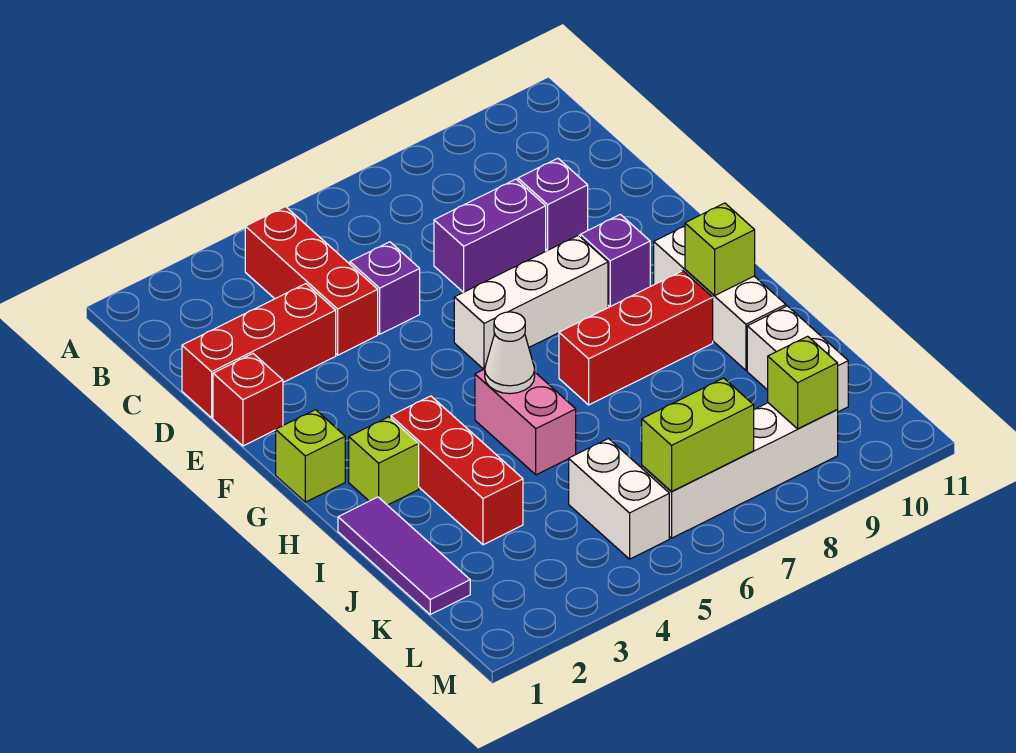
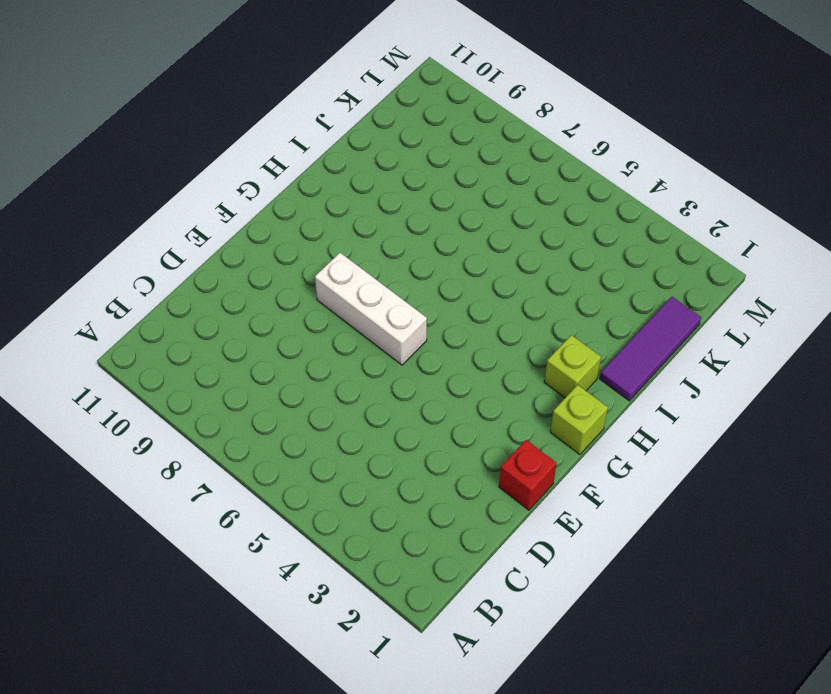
none -> red 1x3 brick [245,207,378,355]
none -> red 1x3 brick [182,284,336,418]
none -> purple 1x1 brick [350,242,420,334]

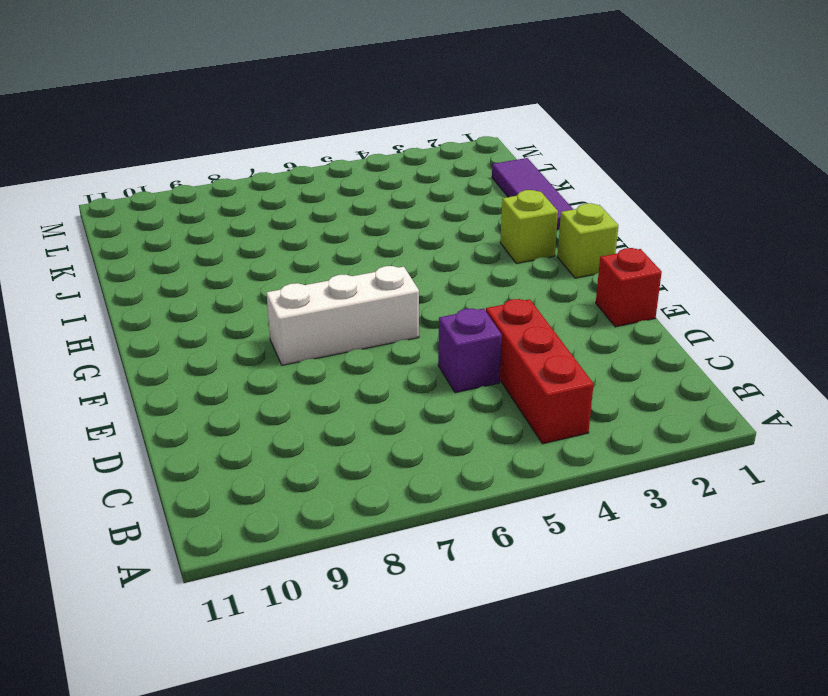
none -> red 1x3 brick [182,284,336,418]
none -> purple 1x2 brick [434,179,546,292]
none -> purple 1x1 brick [518,158,588,251]

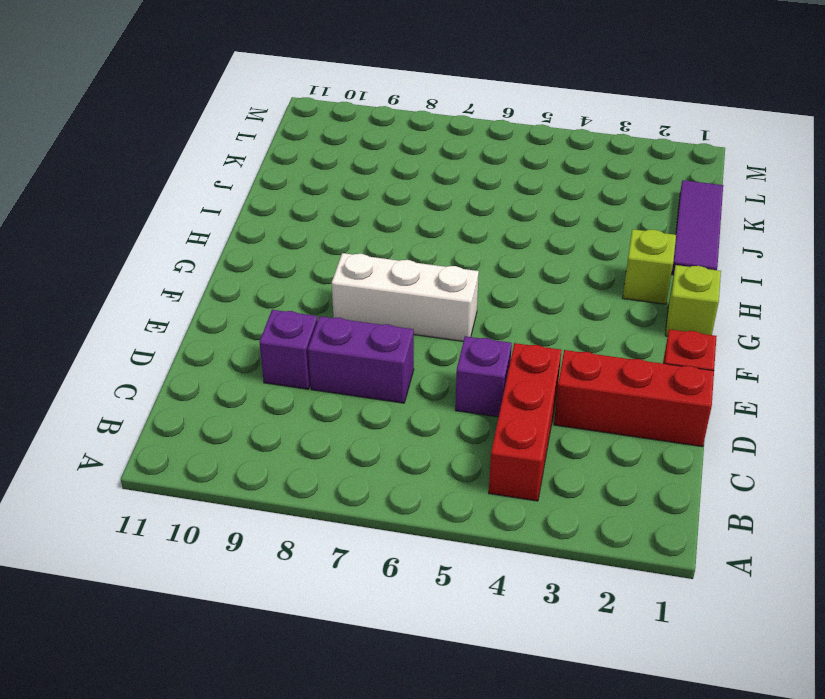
none -> purple 1x1 brick [580,214,650,307]
none -> white 1x3 brick [654,226,786,370]
none -> red 1x3 brick [391,396,523,545]

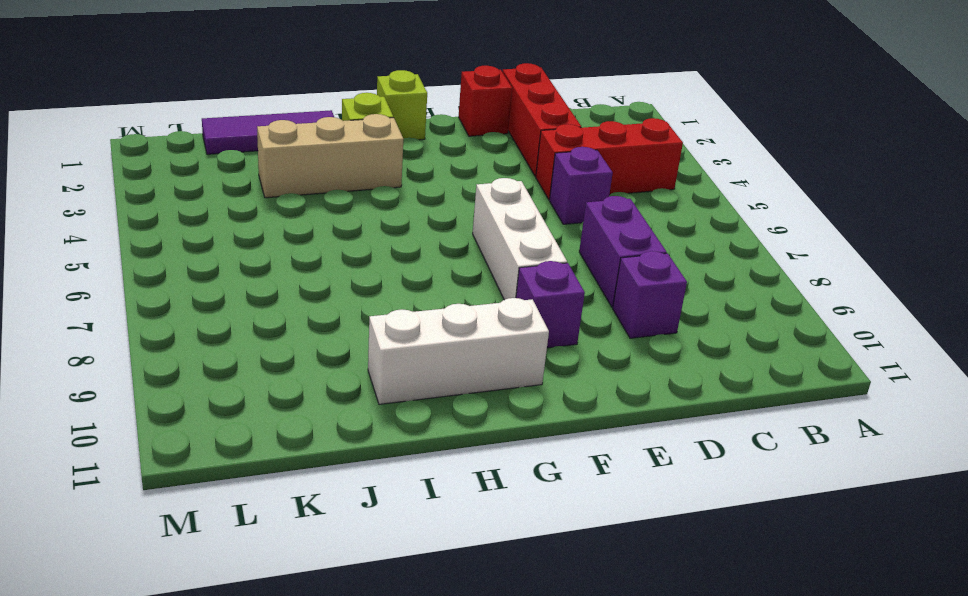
tan 1x3 brick [257,114,403,198] -> red 1x3 brick [391,396,523,545]
none -> pink 1x2 brick [475,369,576,475]
none -> red 1x3 brick [559,271,713,405]
none -> white 1x2 brick [747,306,848,412]

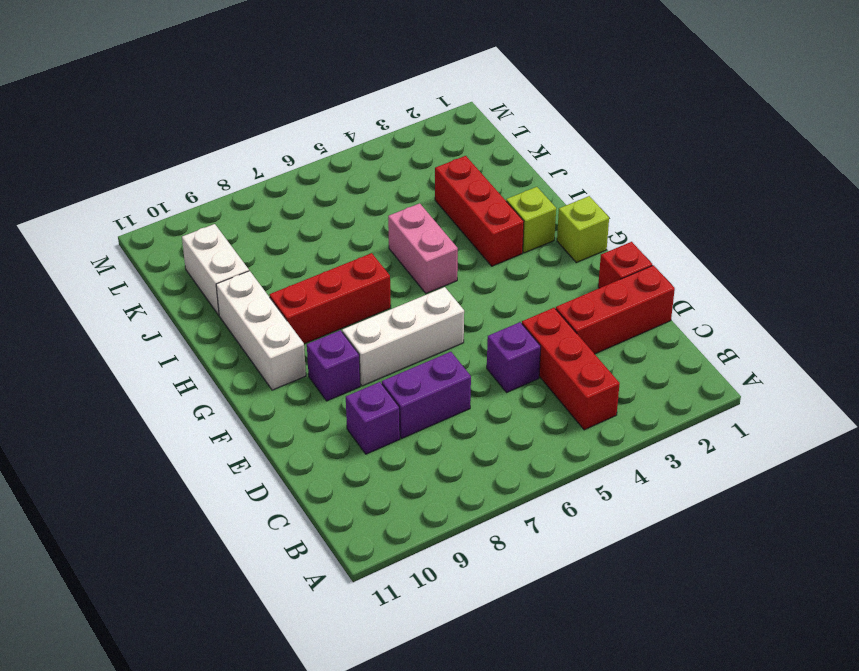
none -> purple 1x3 tile [338,497,470,614]
none -> white 1x2 brick [569,439,669,559]
none -> white 1x4 brick [642,403,838,538]

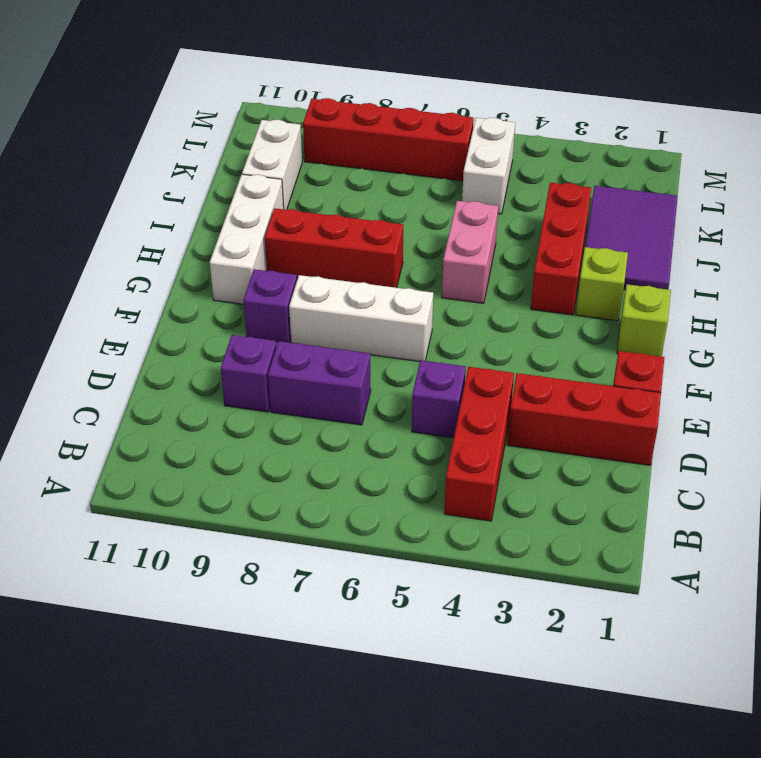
purple 2x3 tile [585,186,678,290] -> purple 1x3 tile [338,497,470,614]
red 1x4 brick [303,98,474,181] -> white 1x4 brick [642,403,838,538]
none -> white 1x1 cone [485,312,535,394]
none -> lime 1x1 brick [685,203,755,295]
none -> lime 1x2 brick [642,378,754,491]

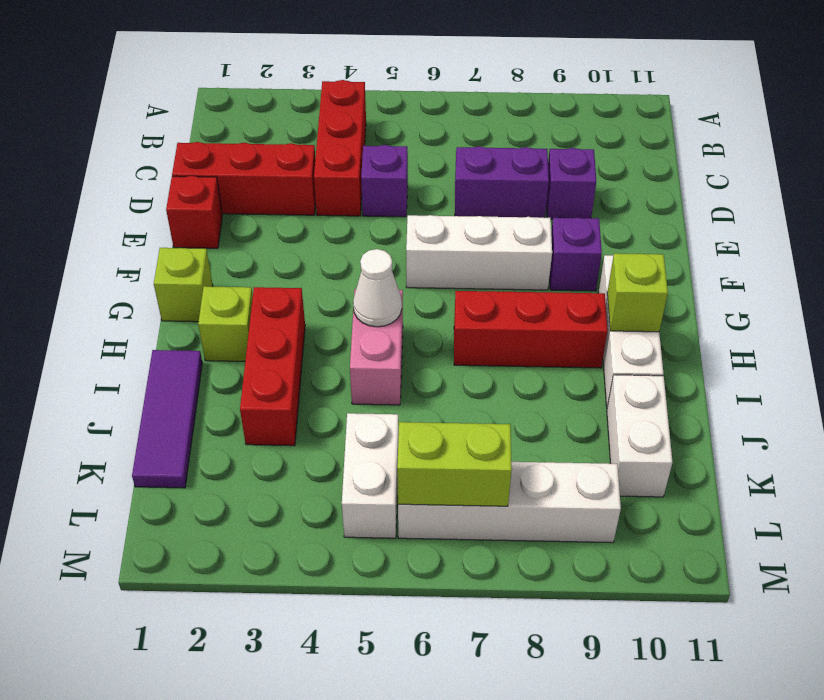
none -> lime 1x1 brick [768,336,838,429]

